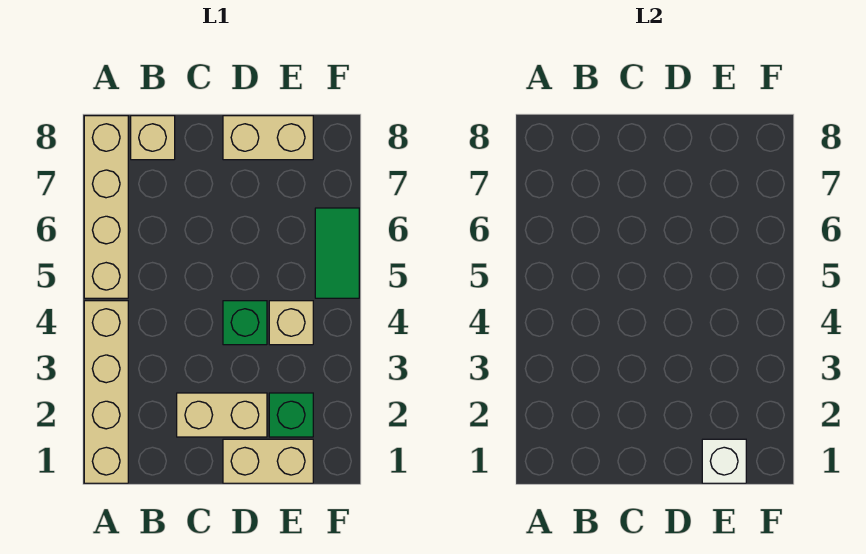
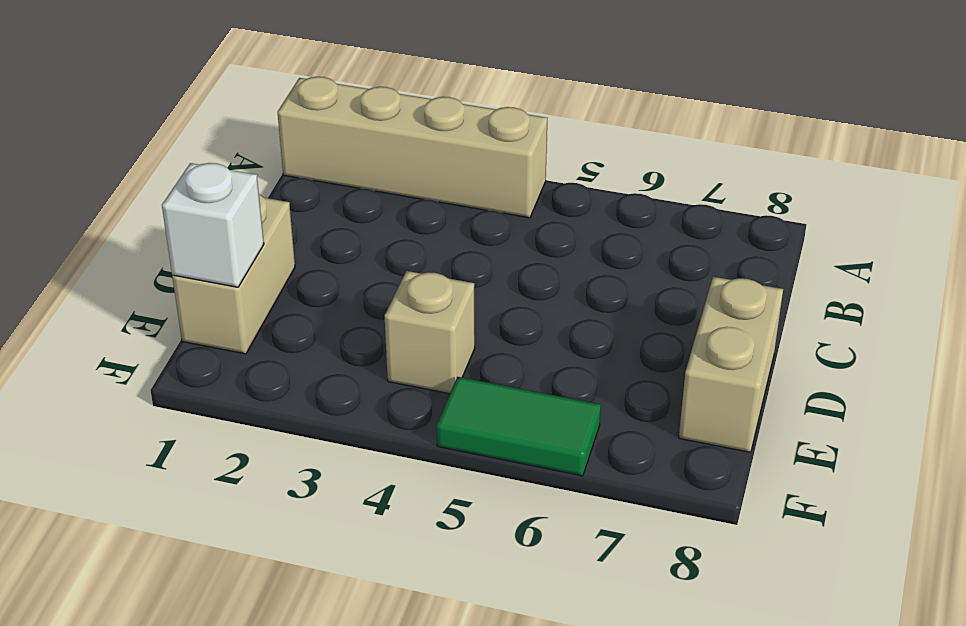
none -> tan 1x4 brick [84,116,128,298]
none -> tan 1x1 brick [131,116,175,160]

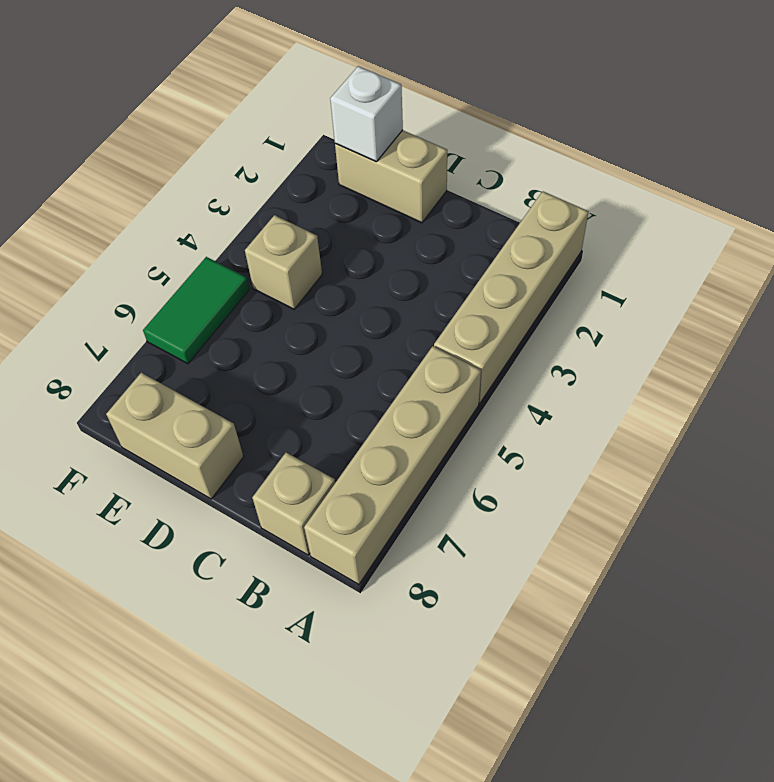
none -> tan 1x2 brick [177,393,267,437]
none -> green 1x1 brick [223,301,267,345]

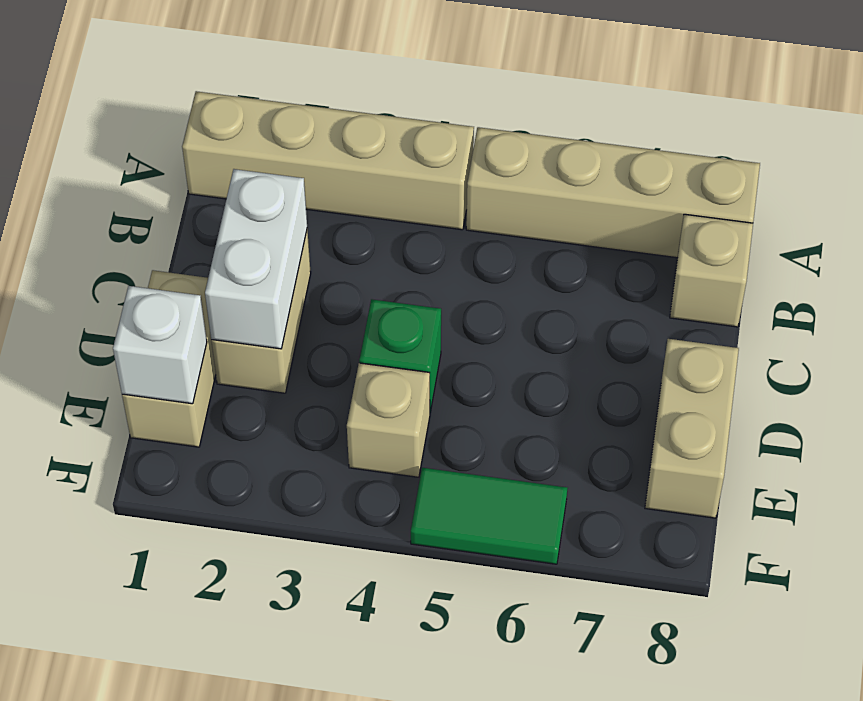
white 1x2 brick [205,169,307,349] -> none
none -> green 1x1 brick [269,393,313,437]

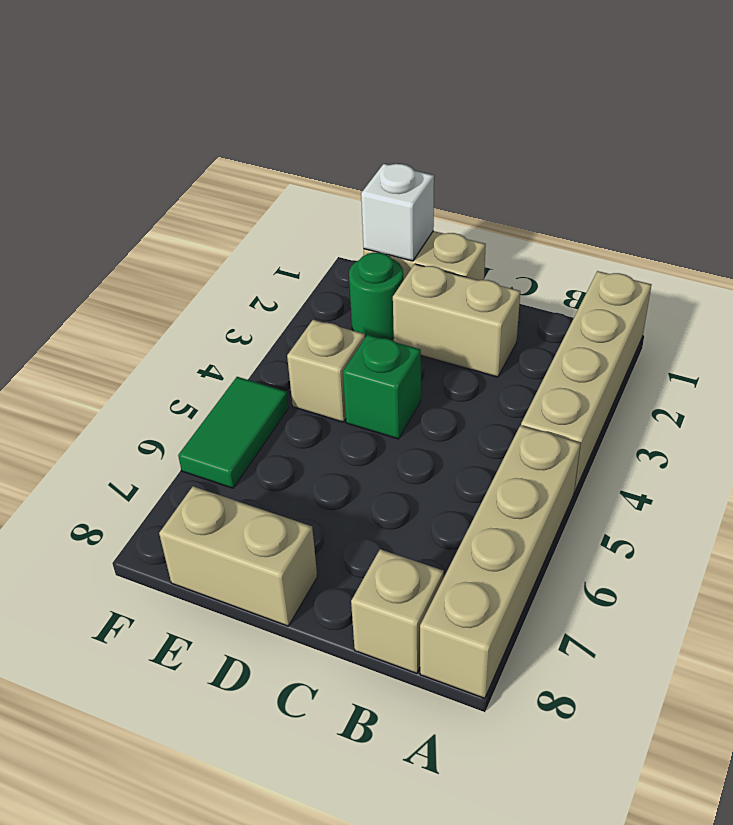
green 1x1 round brick [349,253,403,339] -> green 1x1 brick [269,393,313,437]

